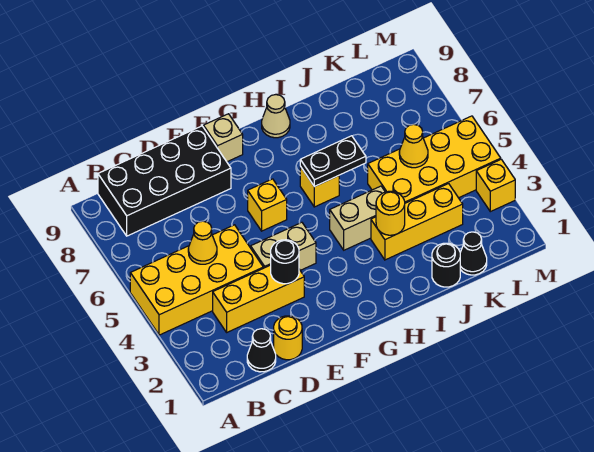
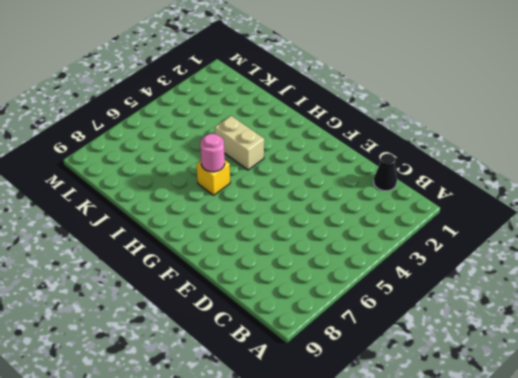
pink 1x1 round brick [200,134,225,172] -> black 1x2 plate [300,136,366,187]
none -> yellow 2x4 brick [130,225,263,335]
none -> black 2x4 brick [98,126,231,236]
none -> yellow 1x3 brick [213,265,304,332]

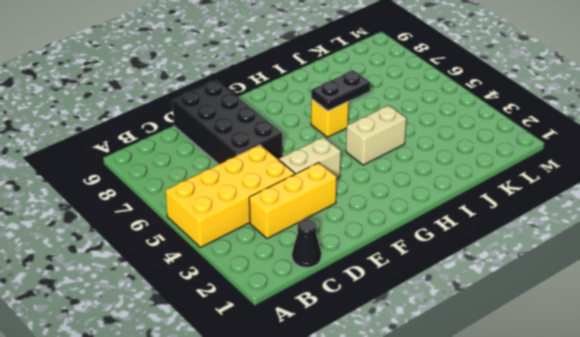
black 2x4 brick [172,81,282,164] -> black 2x4 brick turned to [98,126,231,236]
none -> yellow 1x1 round brick [274,316,302,360]
none -> yellow 1x1 brick [248,179,287,231]
none -> tan 1x1 brick [203,114,243,162]

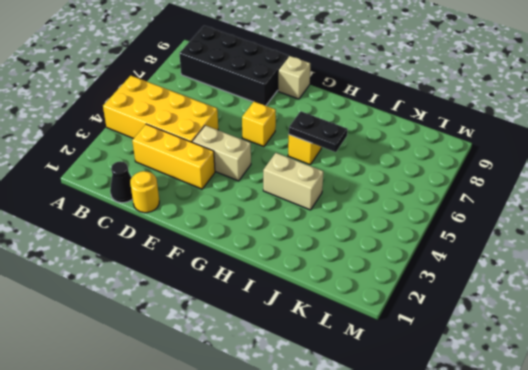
none -> tan 1x1 cone [262,95,290,138]
none -> yellow 1x3 brick [371,184,463,260]
none -> black 1x1 round brick [432,243,460,287]

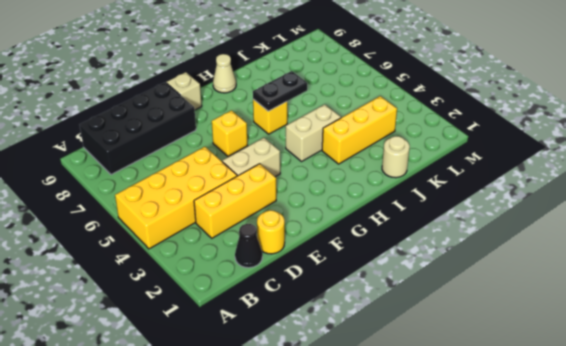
tan 1x1 round brick [382,136,410,178] -> black 1x1 round brick [432,243,460,287]
none -> yellow 2x4 brick [368,116,501,203]
none -> black 1x1 cone [460,232,487,275]
none -> yellow 1x1 brick [476,159,515,212]

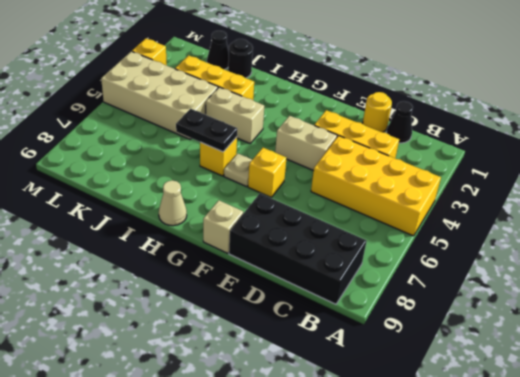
tan 1x1 plate [224,153,252,187] -> none
tan 2x4 brick [101,51,218,139] -> yellow 2x4 brick [368,116,501,203]
none -> yellow 1x1 cone [188,221,217,264]
none -> black 1x1 round brick [271,240,299,284]
none -> yellow 1x1 round brick [376,191,405,235]

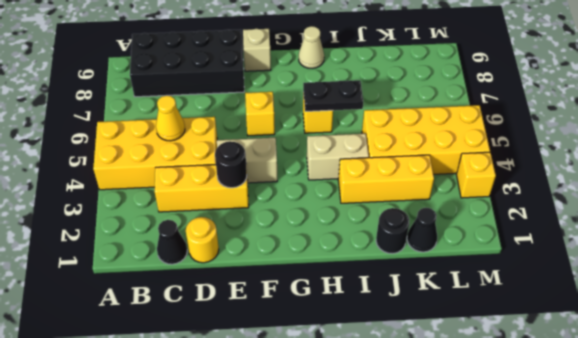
none -> yellow 1x1 round brick [376,191,405,235]
none -> yellow 1x1 cone [399,124,428,168]

